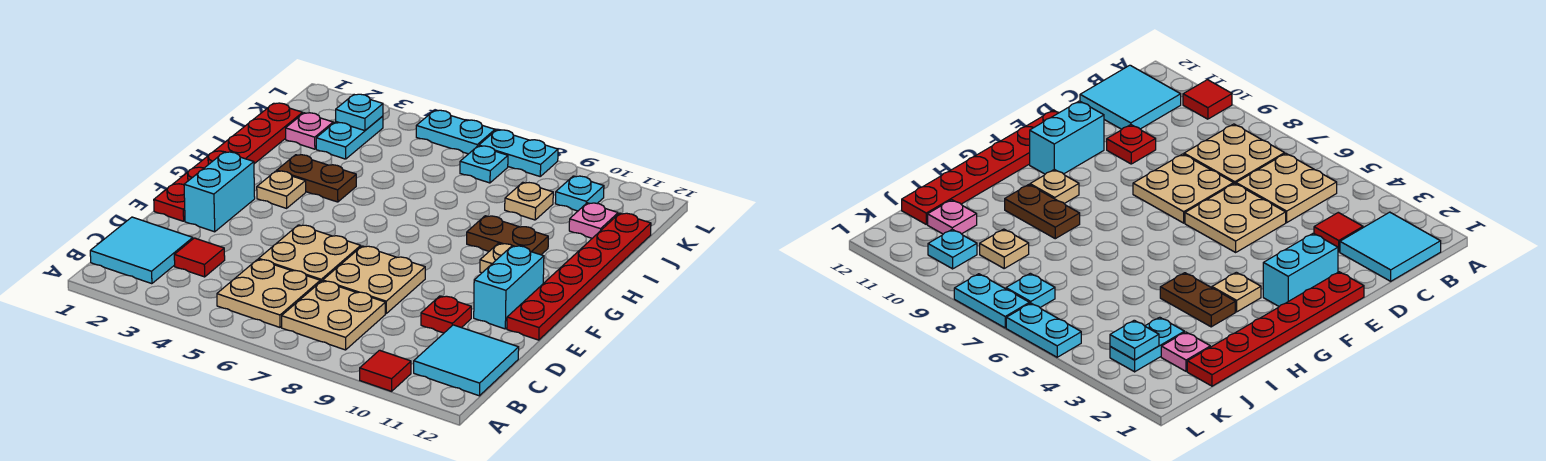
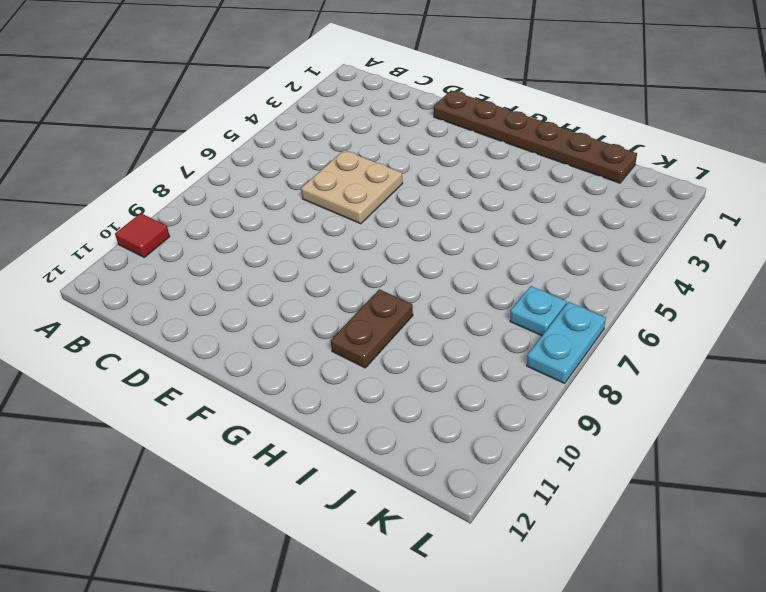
brown 1x6 plate [434,90,637,183] -> red 1x6 plate [154,103,303,221]
none -> cyan 2x2 tile [90,217,193,284]
none -> tan 2x2 plate [217,259,320,327]
none -> tan 2x2 plate [282,281,385,350]

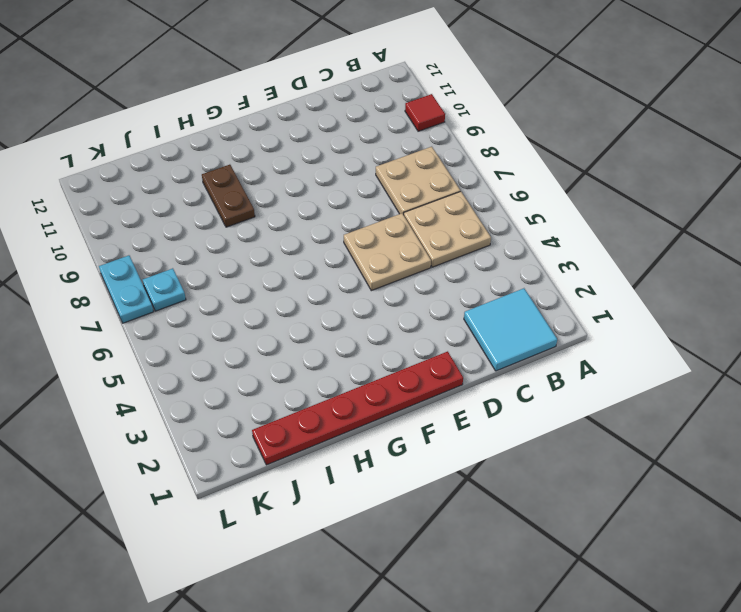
none -> cyan 2x2 tile [414,325,519,396]
none -> red 1x1 tile [174,238,225,277]
none -> tan 2x2 plate [323,246,425,313]

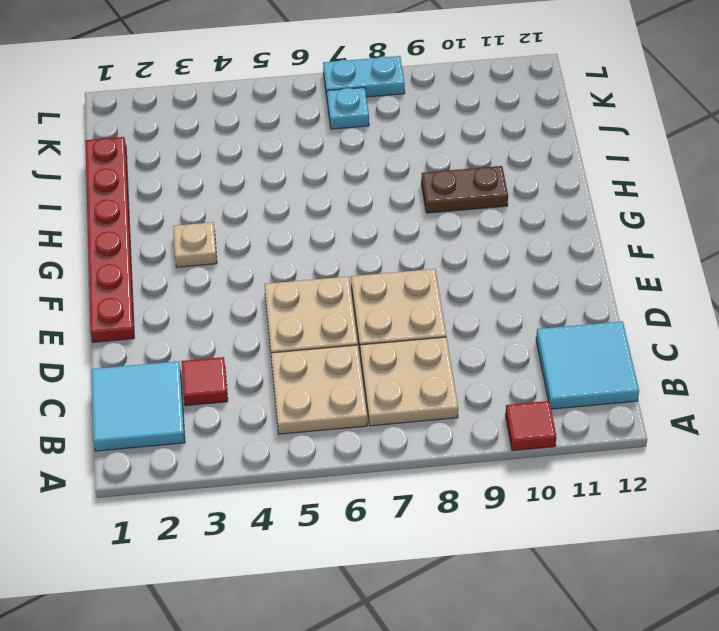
none -> red 1x1 plate [421,296,471,333]
none -> cyan 1x2 brick [184,152,255,232]
none -> cyan 1x2 brick [474,246,544,329]

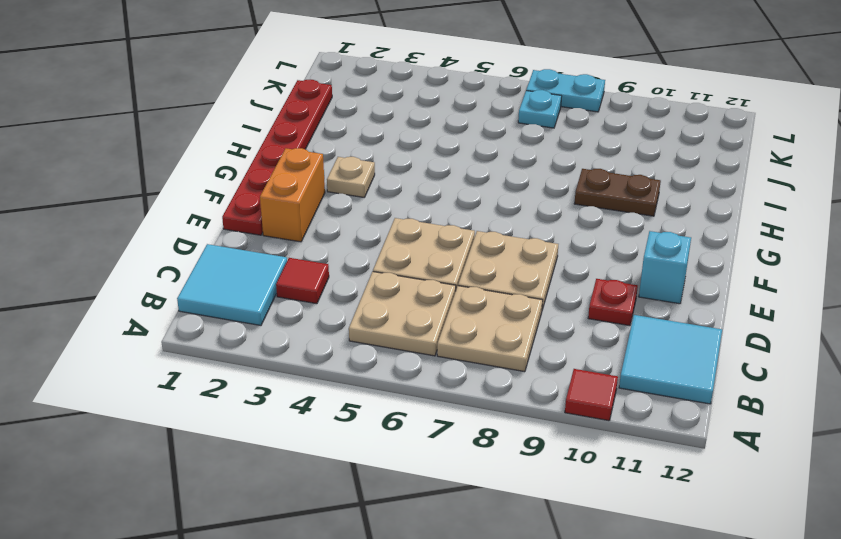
orange 1x2 brick [260,148,325,242] -> cyan 1x2 brick [184,152,255,232]
cyan 1x1 brick [639,231,691,304] -> cyan 1x2 brick [474,246,544,329]
none -> red 1x6 plate [507,213,651,340]
none -> tan 1x1 plate [480,243,512,273]
none -> brown 1x2 plate [277,155,356,202]

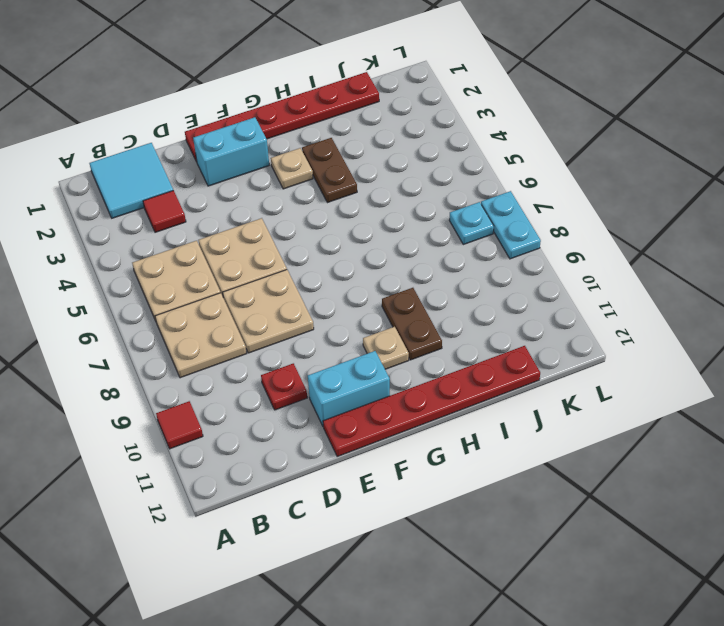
none -> cyan 2x2 tile [414,325,519,396]
none -> pink 1x1 plate [286,113,333,149]
none -> cyan 1x2 plate [316,116,383,159]

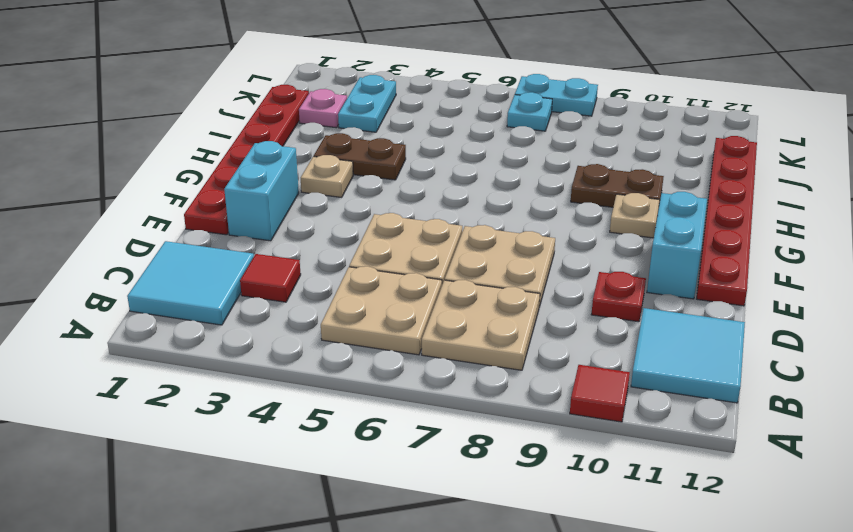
none -> tan 1x1 plate [505,182,553,220]
none -> pink 1x1 plate [569,203,618,238]
none -> cyan 1x1 plate [555,176,604,211]

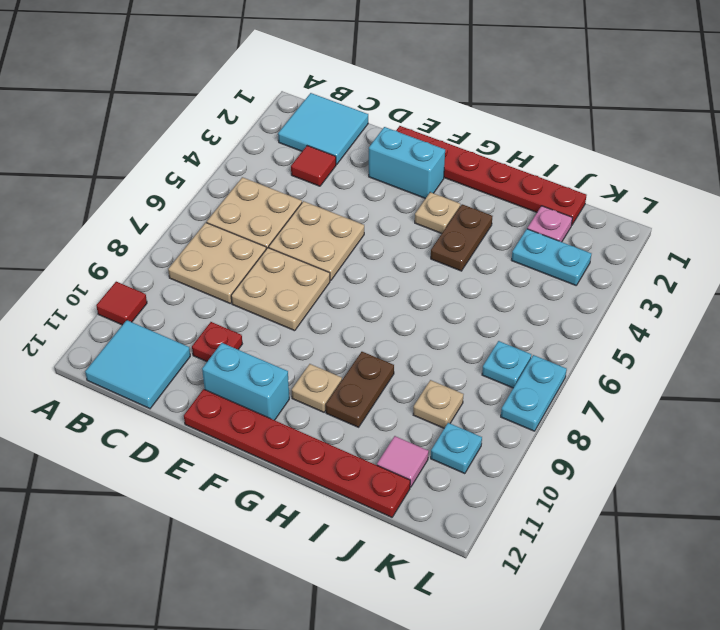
pink 1x1 tile [377,436,429,487] -> pink 1x1 plate [569,203,618,238]
none -> cyan 1x2 plate [416,110,495,154]
none -> cyan 1x1 plate [336,94,383,131]

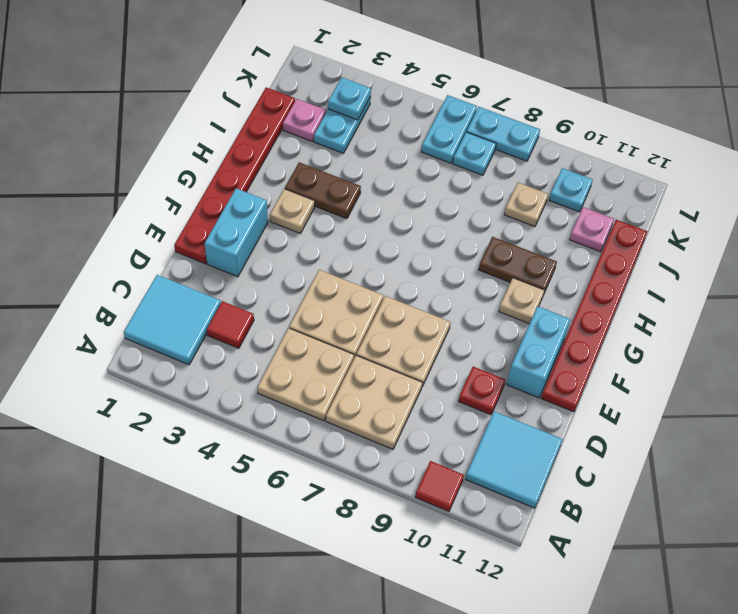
cyan 1x2 plate [421,95,477,163] -> cyan 1x2 plate turned to [416,110,495,154]

